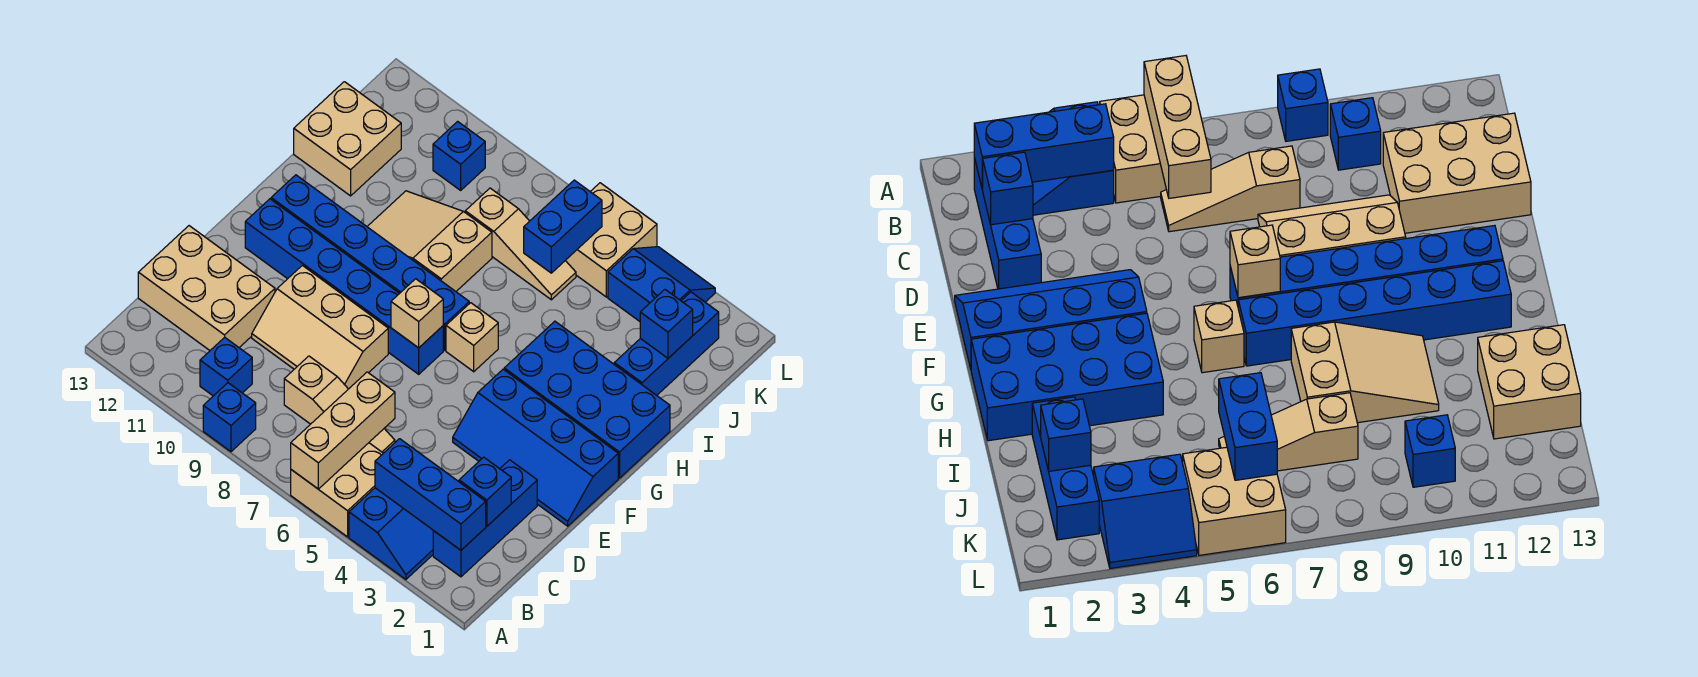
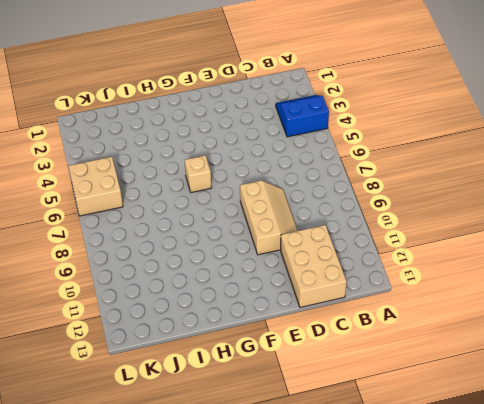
none -> tan 2x2 brick [291,443,383,537]
none -> blue 1x1 brick [203,383,256,452]
none -> blue 1x3 brick [433,460,537,577]

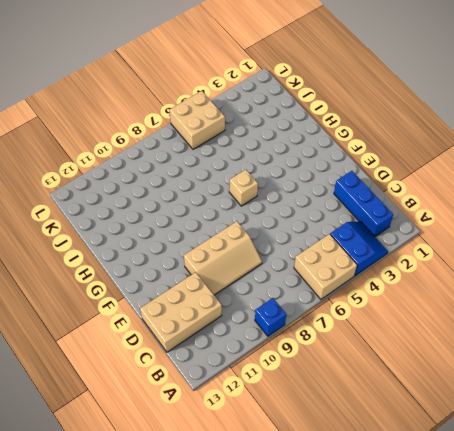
none -> blue 1x1 brick [200,337,252,396]
none -> tan 1x3 slope [284,356,395,453]
none -> blue 2x4 slope [453,369,618,526]

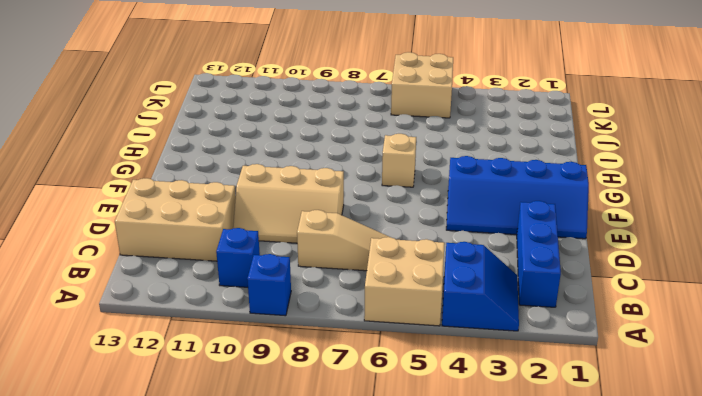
none -> blue 1x6 brick [245,199,443,374]
none -> blue 2x4 brick [504,321,670,478]
none -> blue 1x6 brick [271,175,469,350]

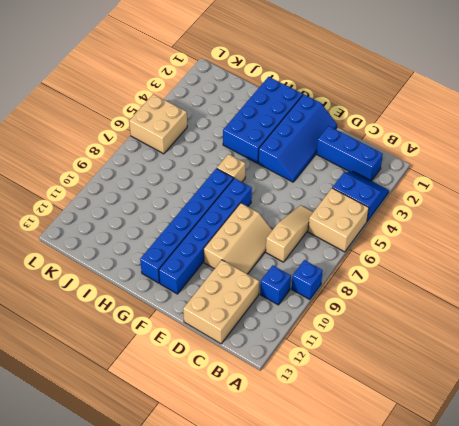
none -> tan 2x3 slope [367,191,492,291]
none -> blue 1x3 brick [614,292,719,395]
none -> tan 2x2 brick [294,82,401,196]

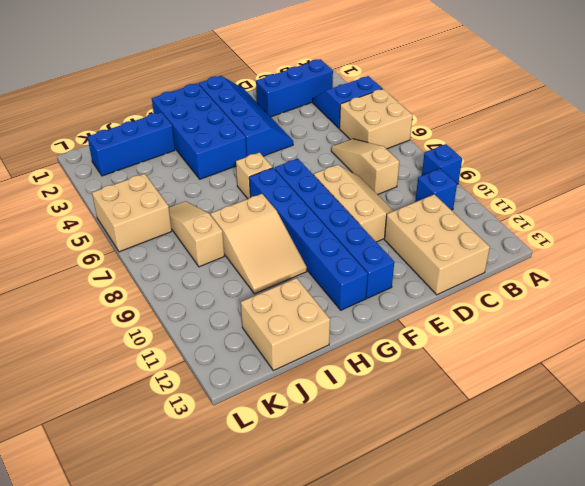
none -> blue 2x2 slope [608,247,715,321]
none -> blue 1x1 brick [433,122,485,190]
none -> tan 1x3 brick [291,372,395,489]

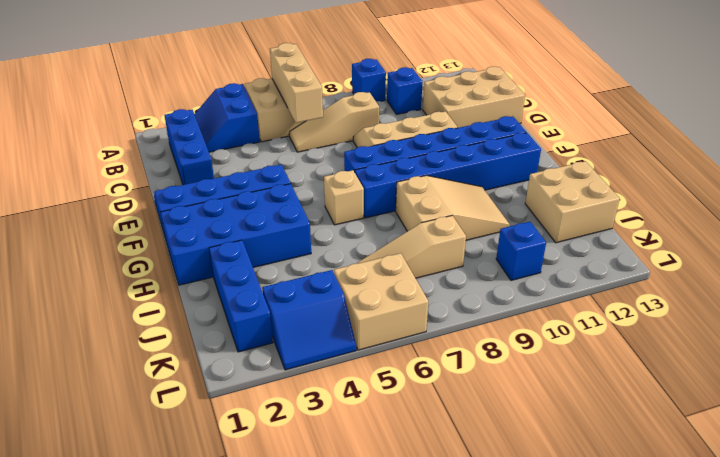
none -> blue 1x3 brick [375,439,486,550]
none -> blue 1x1 brick [459,457,511,526]
none -> tan 1x1 brick [391,279,443,348]

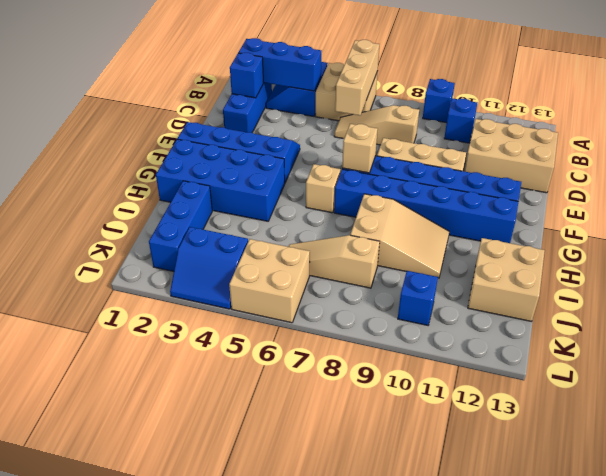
none -> blue 1x1 brick [640,290,693,358]
none -> blue 1x2 brick [524,180,602,273]

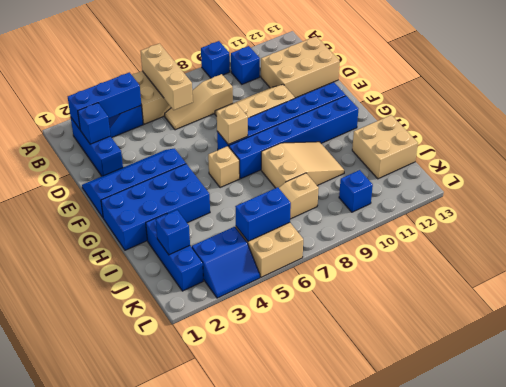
blue 1x2 brick [235,187,291,241] -> blue 1x2 brick turned to [524,180,602,273]

